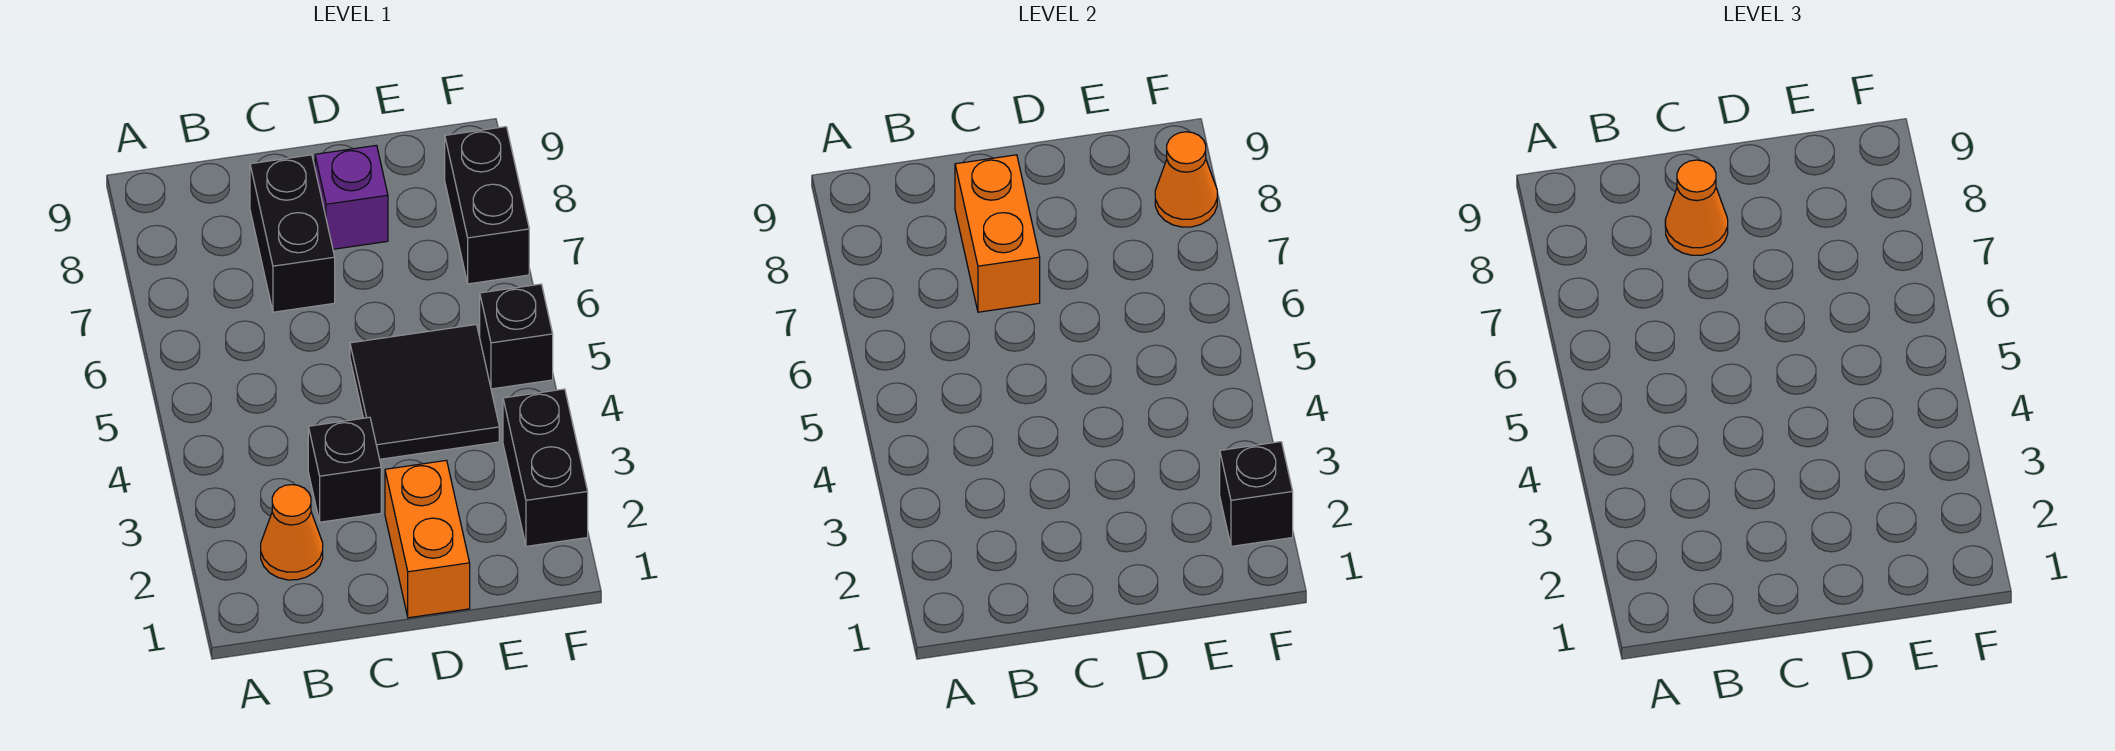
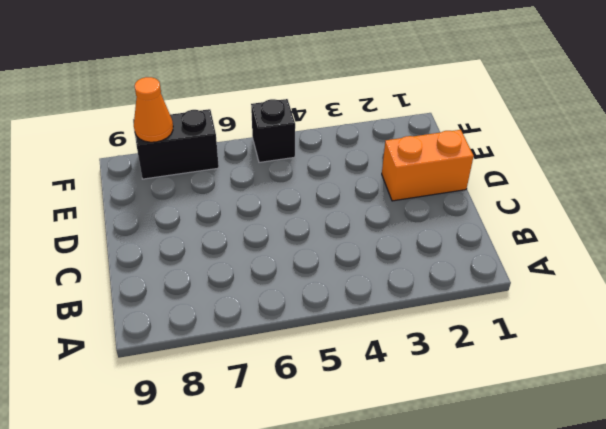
none -> orange 1x1 cone [261,485,323,580]
none -> black 1x1 brick [308,417,381,522]
none -> black 1x2 brick [250,155,335,312]

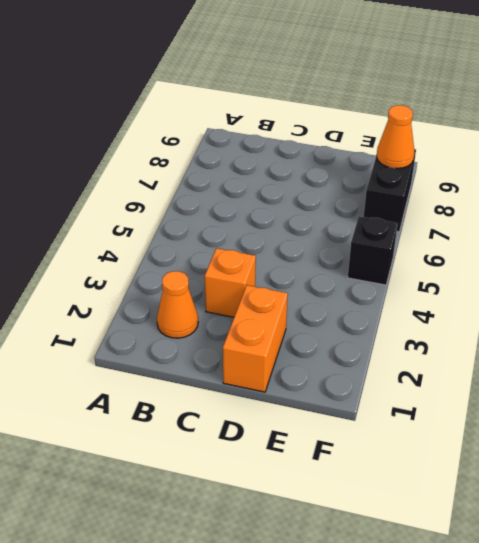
orange 1x1 brick [205,248,256,317] -> black 1x1 brick [308,417,381,522]
none -> black 1x2 brick [250,155,335,312]
none -> black 2x2 tile [350,325,499,459]
none -> purple 1x1 brick [315,145,388,249]

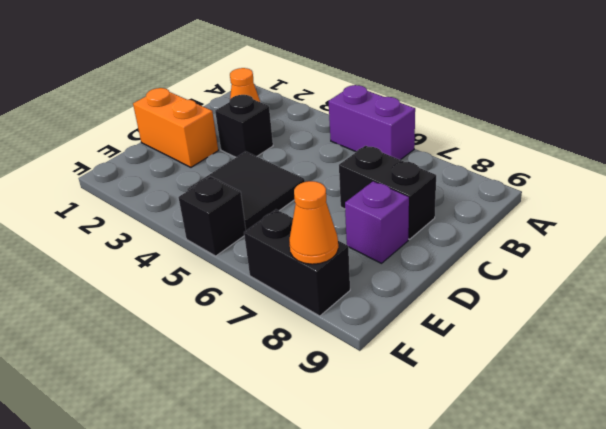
purple 1x2 brick [329,85,415,160] -> none
none -> black 1x2 brick [503,389,588,546]
none -> orange 1x2 brick [955,155,1040,312]
none -> black 1x1 brick [1220,442,1293,546]

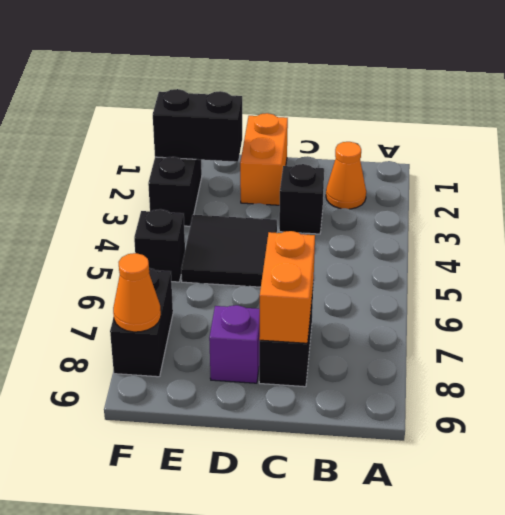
black 1x2 brick [153,89,242,162] -> black 1x1 brick [1220,442,1293,546]
none -> orange 1x1 cone [1665,160,1728,255]

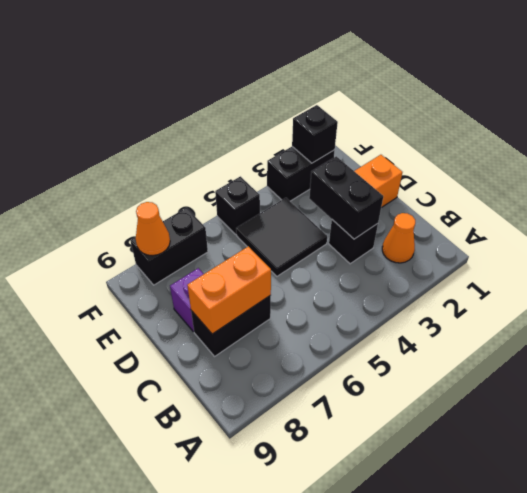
black 1x2 brick [309,156,383,239] -> none
none -> orange 1x1 cone [1665,160,1728,255]

